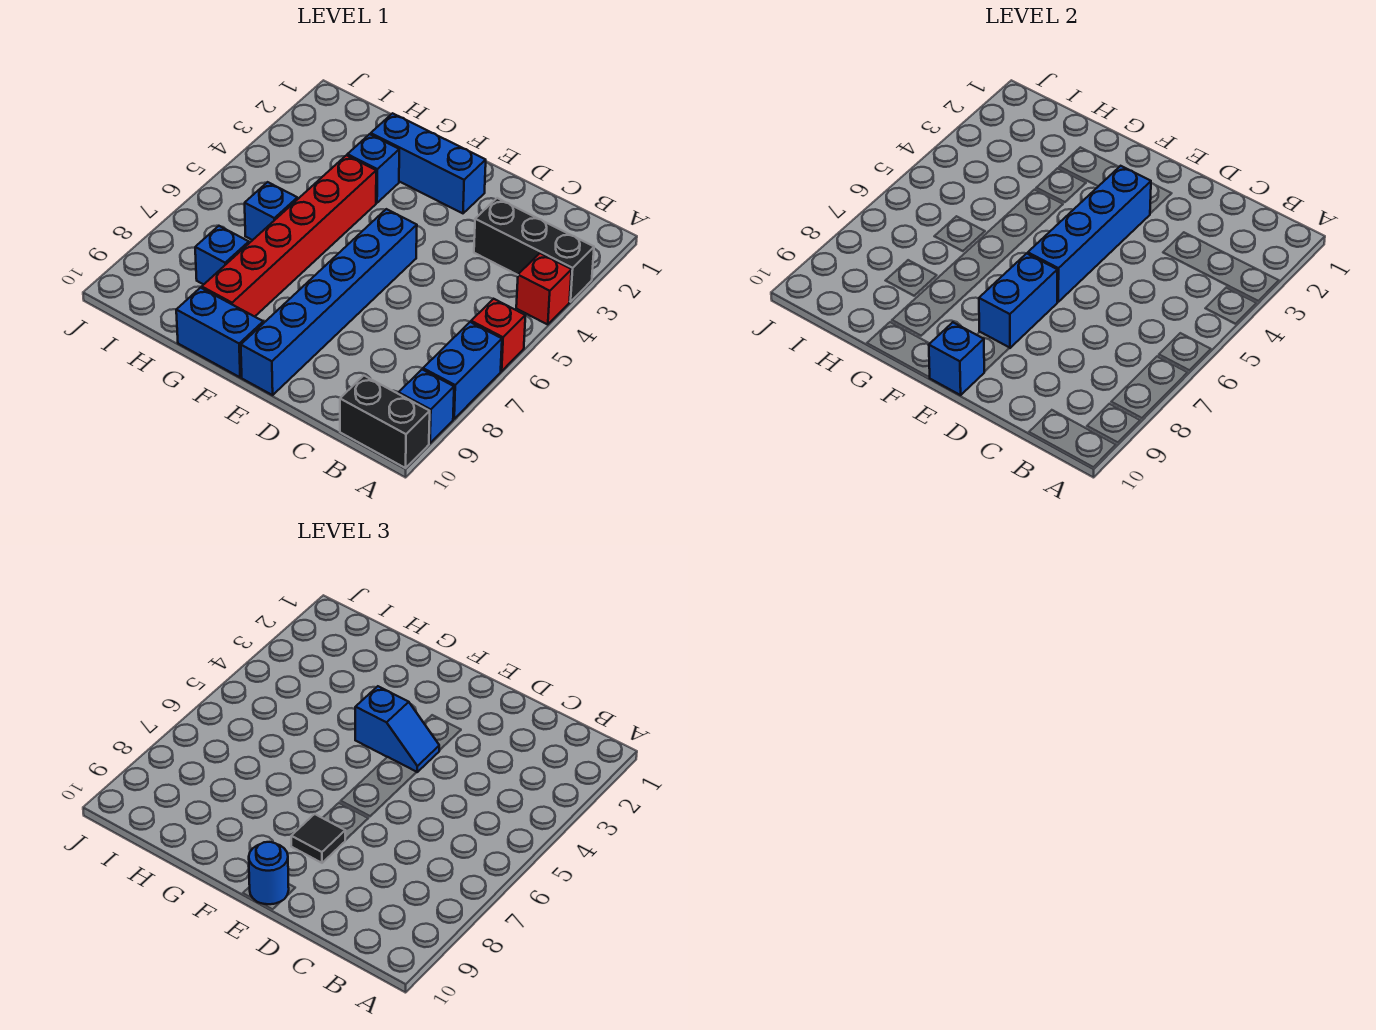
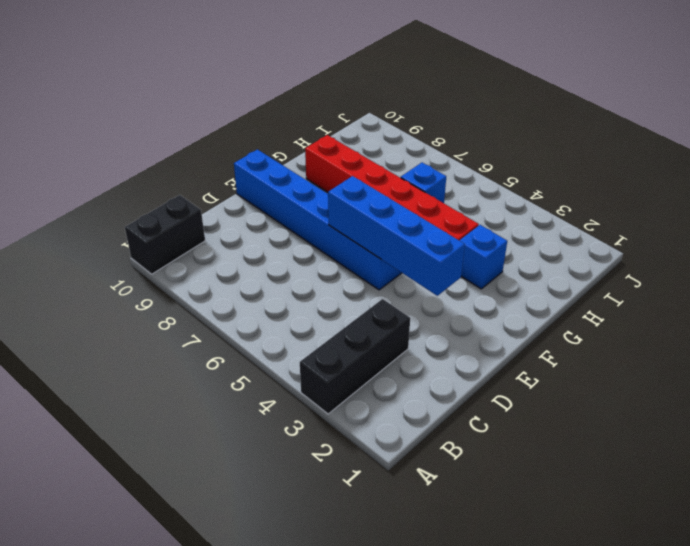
none -> red 1x1 brick [516,253,572,325]
none -> red 1x1 brick [471,299,526,371]
none -> blue 1x2 brick [423,322,502,419]

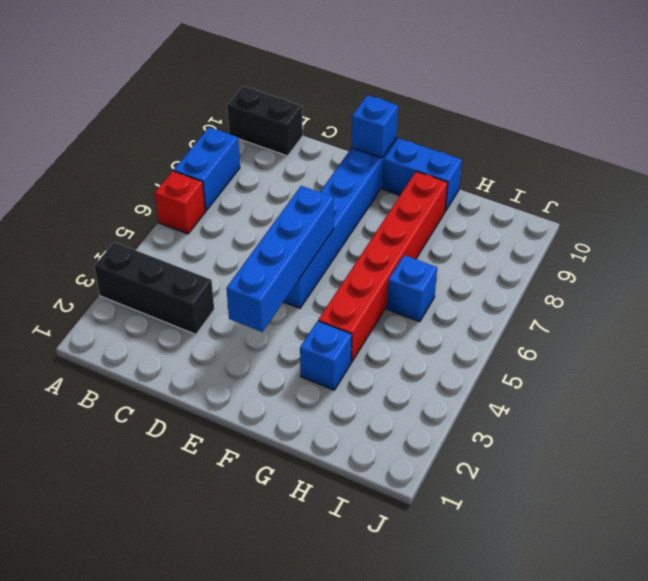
none -> red 1x1 brick [516,253,572,325]
none -> blue 1x1 brick [399,370,454,443]
none -> blue 1x3 brick [371,113,486,213]

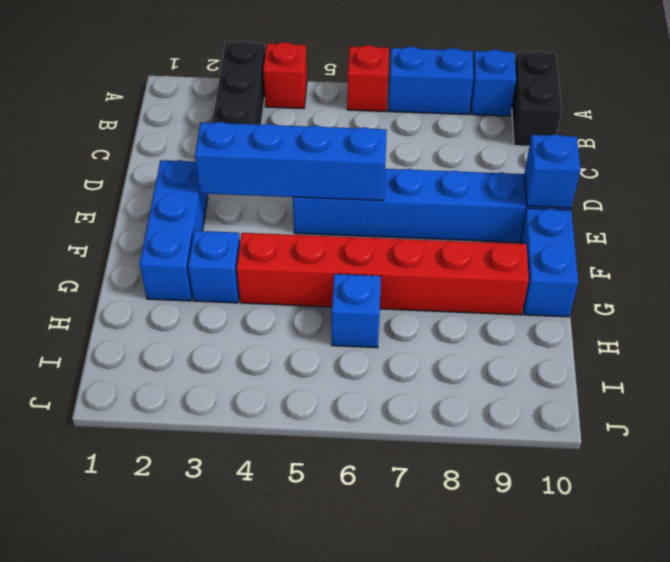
none -> blue 1x1 brick [195,226,249,285]
none -> blue 1x2 brick [979,253,1057,348]
none -> blue 1x2 slope [355,686,439,772]

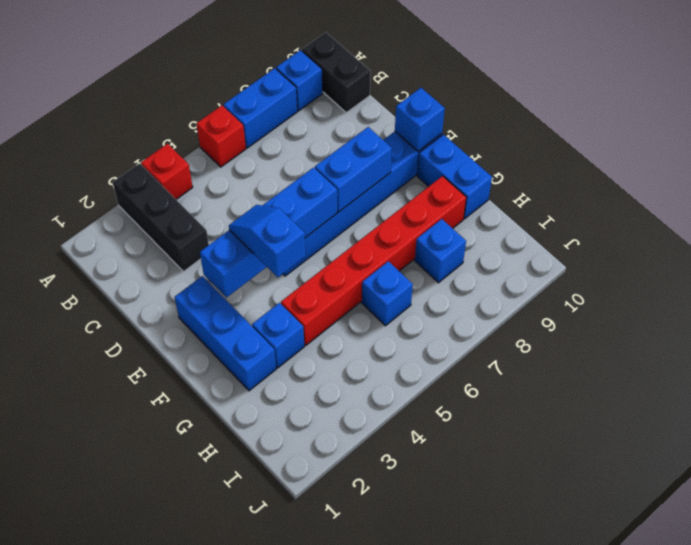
none -> black 1x1 tile [291,814,345,863]
none -> blue 1x1 round brick [249,842,289,904]

